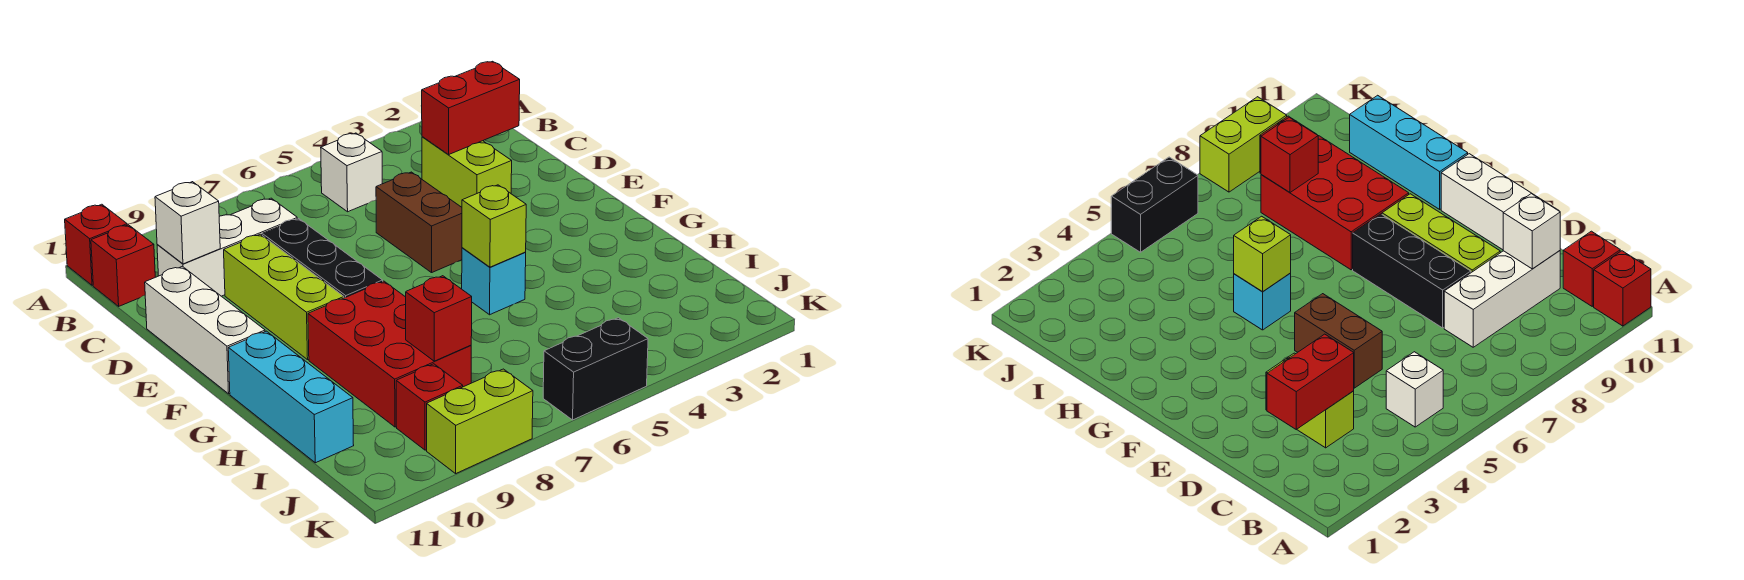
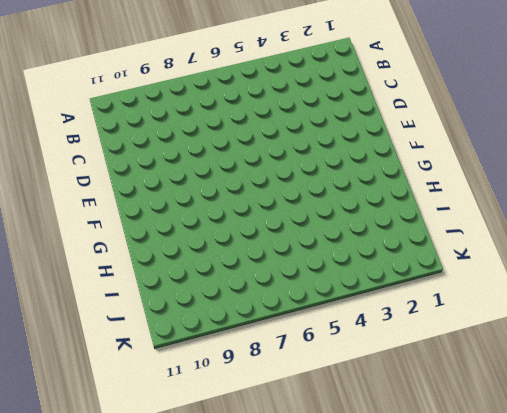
none -> red 1x1 brick [65,204,127,285]
none -> white 1x1 brick [321,133,382,212]
none -> red 1x1 brick [91,225,155,306]

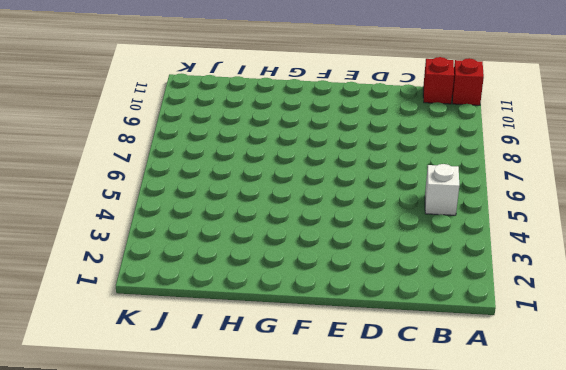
none -> lime 1x2 brick [422,137,512,207]
none -> white 1x3 brick [157,198,297,296]
none -> brown 1x2 brick [376,172,462,273]

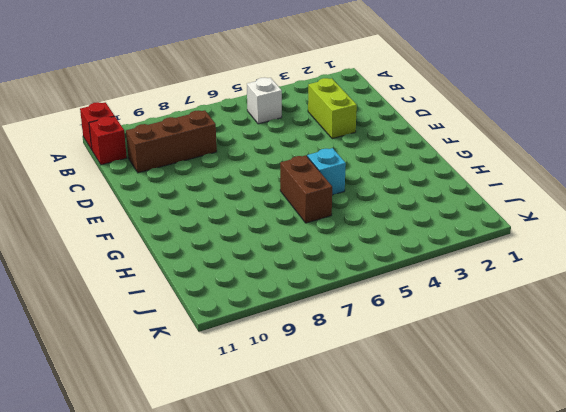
brown 1x3 brick [126,110,217,173] -> white 1x3 brick [157,198,297,296]
brown 1x2 brick [280,155,332,223] -> brown 1x2 brick moved to [376,172,462,273]
none -> black 1x3 brick [262,219,383,298]
none -> lime 1x3 brick [224,234,344,360]
none -> white 1x3 brick [145,266,265,394]

